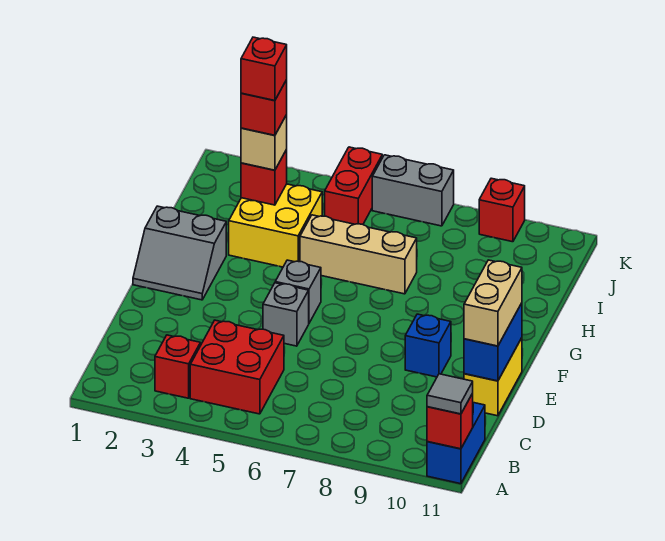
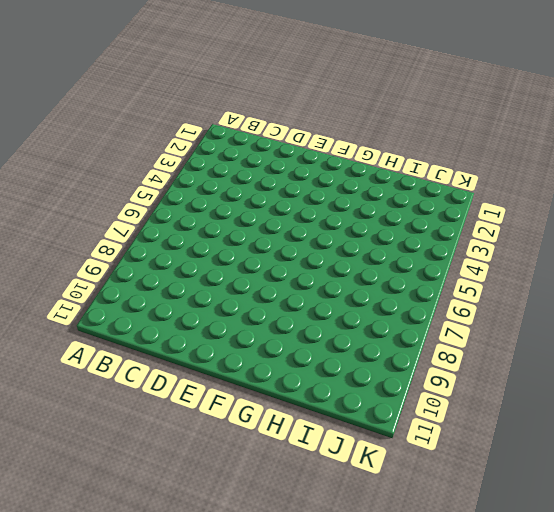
none -> blue 1x2 brick [427,403,485,484]
none -> red 1x1 brick [155,335,200,398]
none -> red 2x2 brick [190,320,284,414]

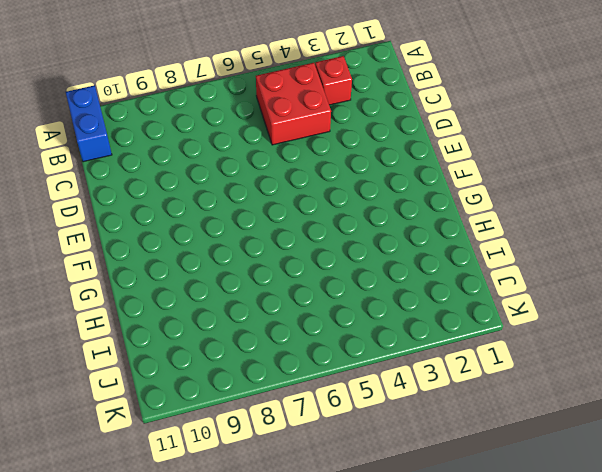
none -> yellow 1x2 brick [464,338,522,416]
none -> grey 1x1 brick [263,283,309,346]
none -> blue 1x1 brick [405,314,451,377]

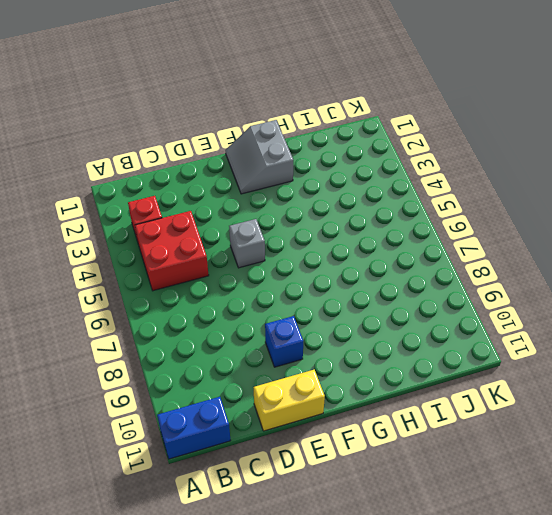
none -> grey 1x1 brick [275,260,321,323]
none -> yellow 2x2 brick [229,184,322,267]
none -> tan 1x3 brick [300,215,417,294]

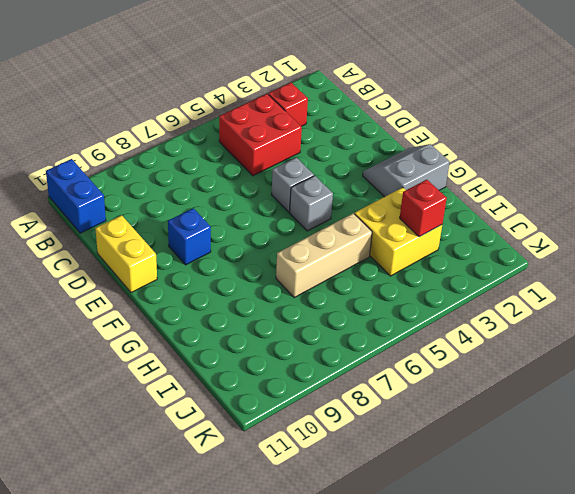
none -> red 1x2 brick [325,147,382,224]
none -> grey 1x2 brick [372,155,454,226]
none -> red 1x1 brick [479,178,525,242]

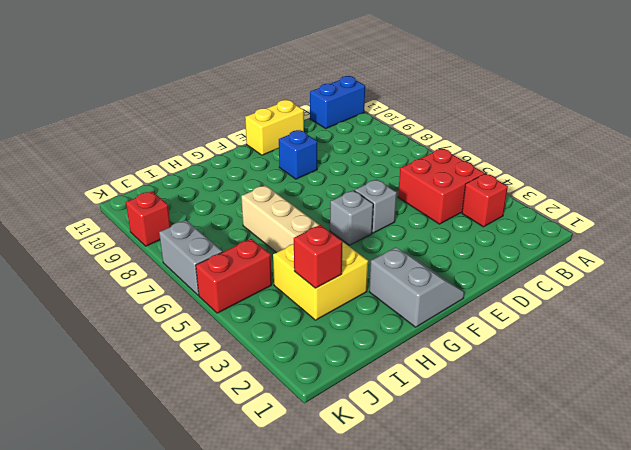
none -> red 1x1 brick [427,394,473,449]
none -> blue 1x2 brick [464,303,522,381]
none -> grey 1x1 tile [427,374,473,414]

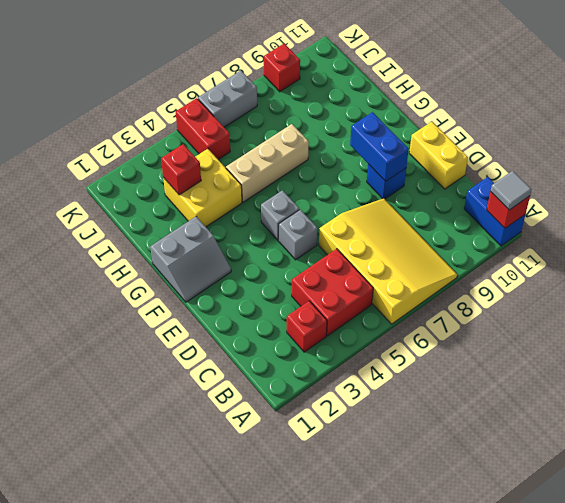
yellow 3x4 slope [319,198,457,324] -> none
blue 1x2 brick [350,112,409,181] -> blue 1x2 brick moved to [464,303,522,381]
none -> tan 1x2 brick [464,260,522,346]
none -> tan 1x1 brick [241,115,287,170]
none -> red 1x1 brick [241,80,287,135]

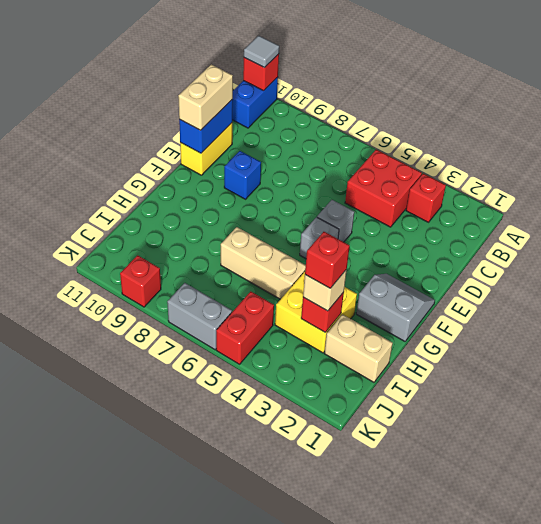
tan 1x2 brick [324,314,393,382] -> none
none -> red 1x1 brick [241,37,287,101]

